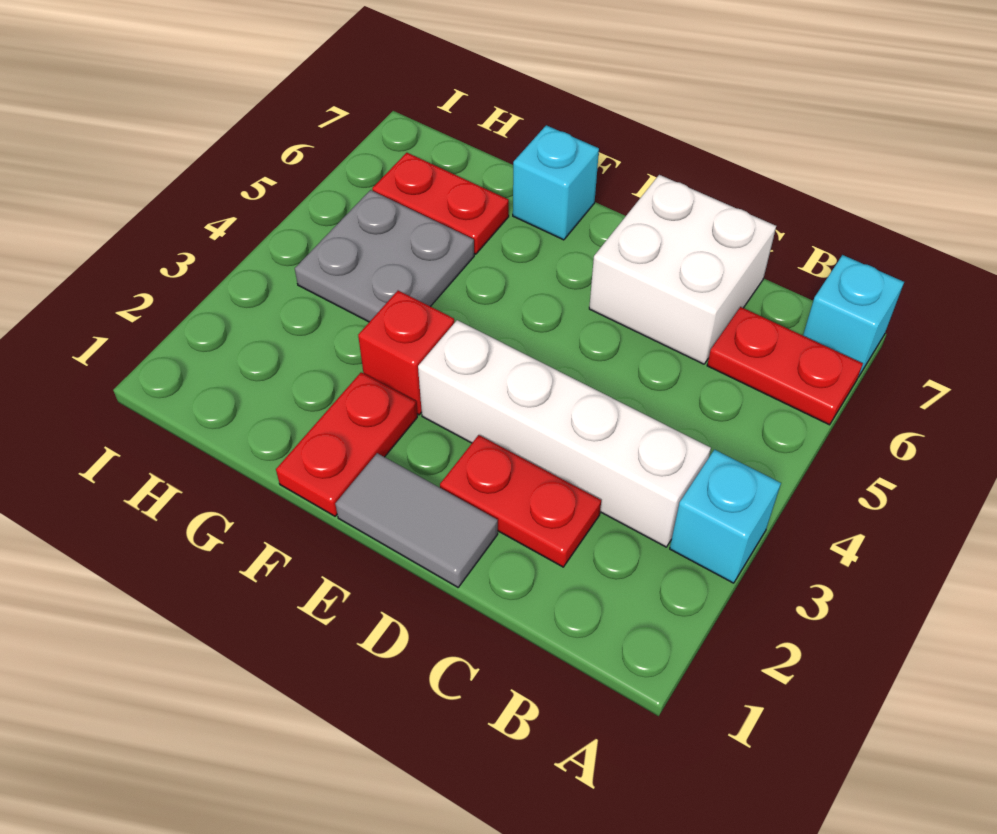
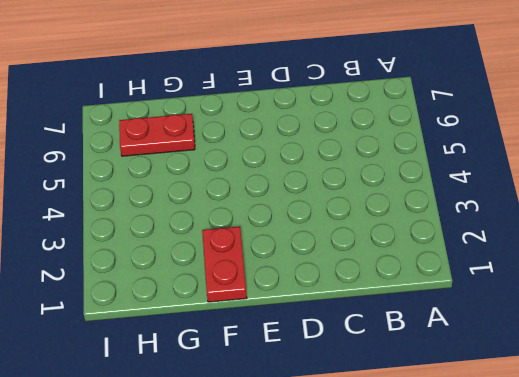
none -> cyan 1x1 brick [670,450,781,583]
none -> red 1x2 plate [707,307,863,425]
none -> cyan 1x1 brick [803,255,904,377]

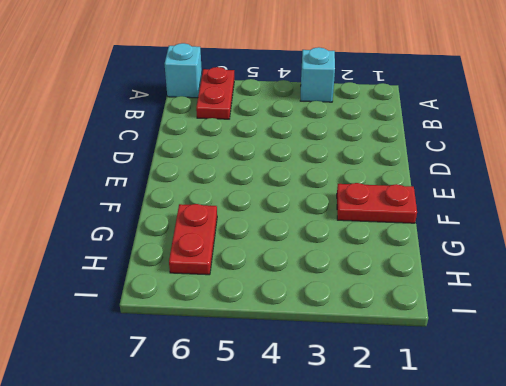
none -> white 1x4 brick [418,320,711,547]
none -> red 1x2 plate [440,435,601,567]
none -> white 2x2 brick [589,175,776,364]

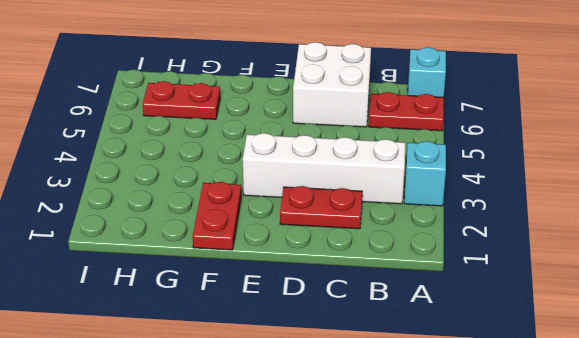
none -> grey 1x2 tile [335,453,498,587]
none -> red 1x1 brick [358,291,454,415]
none -> cyan 1x1 brick [513,125,599,240]

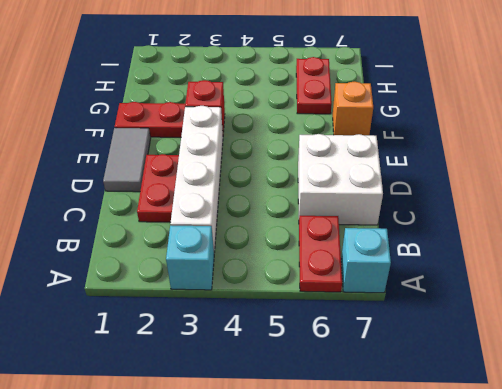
orange 1x1 brick [333,82,373,135] -> cyan 1x1 brick [513,125,599,240]
none -> grey 2x2 plate [295,190,474,322]

